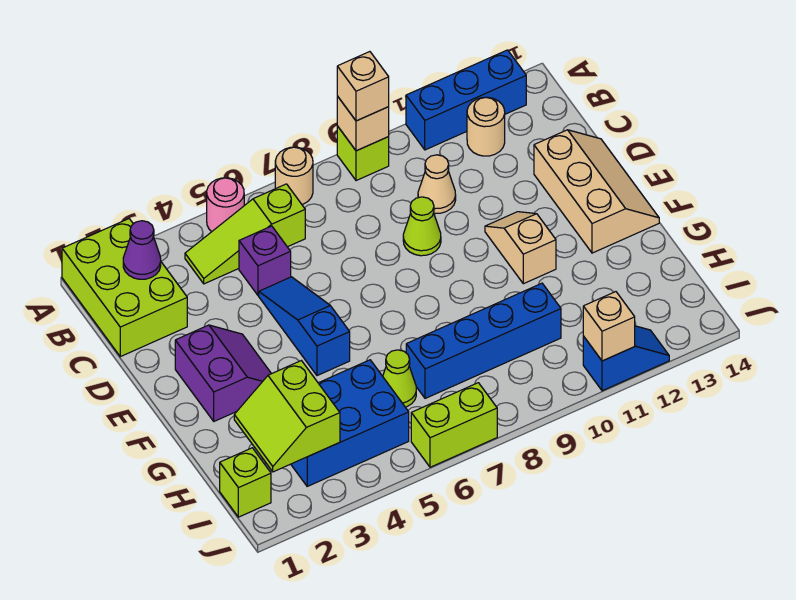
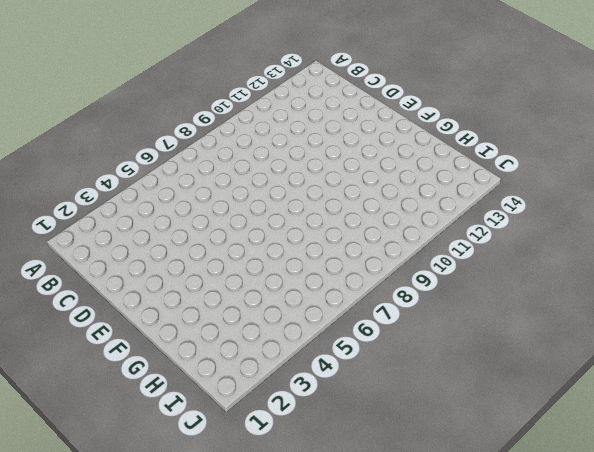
none -> lime 2x3 brick [62,219,187,357]
none -> pink 1x1 round brick [207,178,244,232]
none -> tan 1x1 round brick [275,147,313,204]

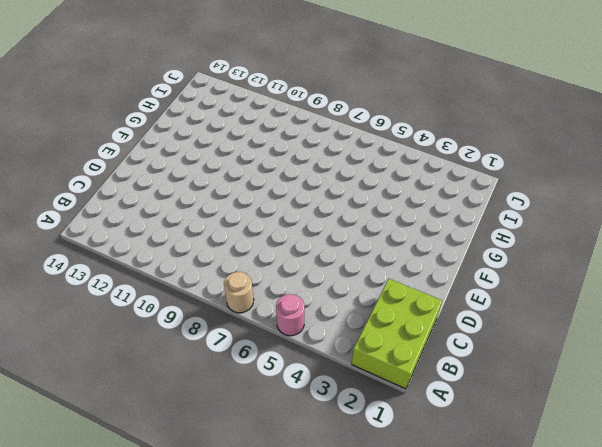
none -> lime 1x1 brick [337,126,389,181]
none -> blue 1x3 brick [406,50,526,150]
none -> lime 1x3 slope [185,184,305,284]

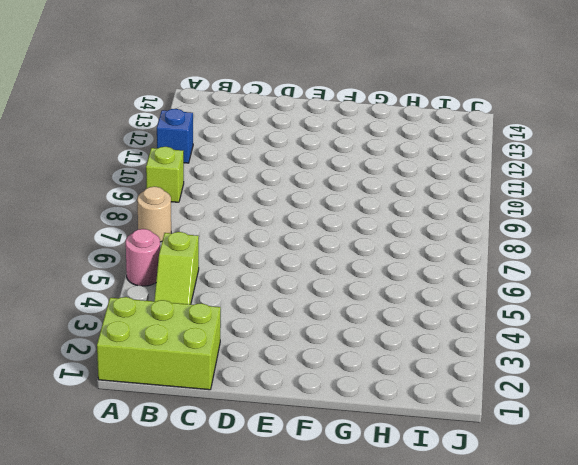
blue 1x1 brick [157,109,193,163] -> blue 1x3 brick [406,50,526,150]
lime 1x2 slope [154,232,199,304] -> lime 1x3 slope [185,184,305,284]
none -> tan 1x1 round brick [467,97,505,156]
none -> purple 1x1 brick [239,226,291,295]
none -> tan 1x1 cone [418,155,456,214]

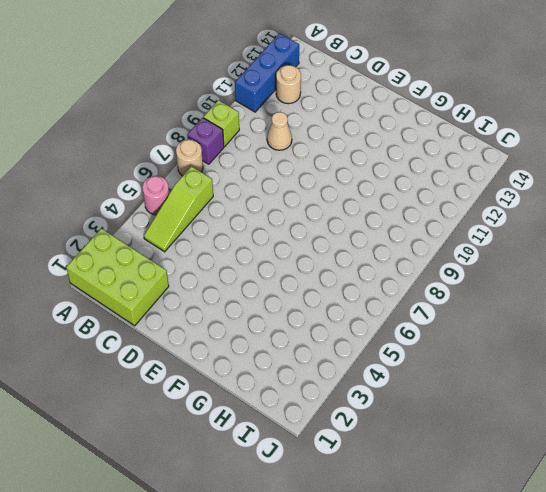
purple 1x1 brick [187,118,224,164] -> purple 1x1 brick moved to [239,226,291,295]
none -> blue 1x3 slope [259,277,350,376]
none -> lime 1x1 cone [403,197,441,256]
none -> tan 2x3 slope [534,130,659,253]

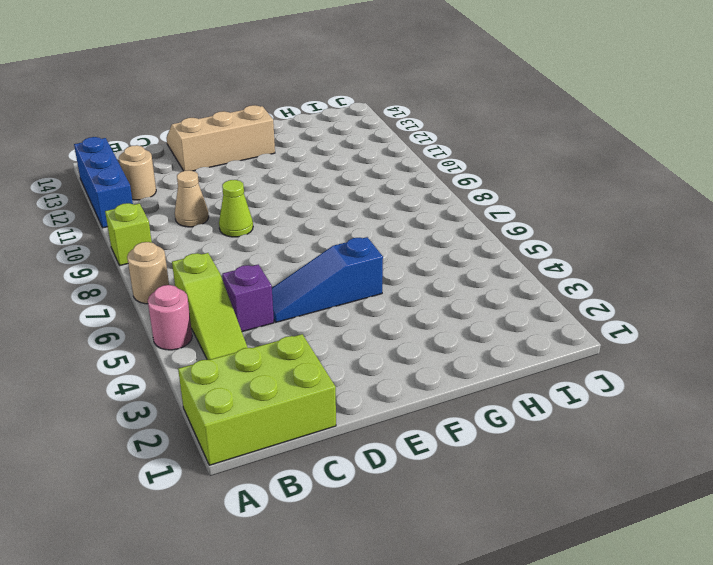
none -> purple 2x2 slope [175,325,271,421]
none -> tan 1x2 slope [485,212,556,284]
none -> blue 2x3 brick [291,360,409,486]

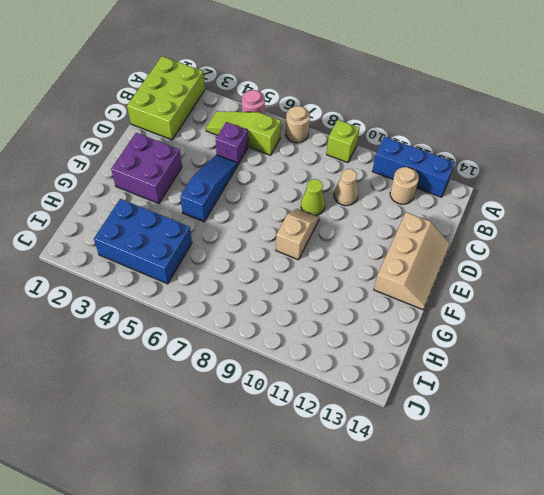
purple 2x2 brick [111,133,182,204] -> purple 2x2 slope [175,325,271,421]
tan 1x2 slope [276,209,319,260] -> tan 1x2 slope moved to [485,212,556,284]
none -> lime 1x1 cone [383,350,416,407]
none -> blue 1x4 brick [406,283,561,398]
none -> lime 1x1 brick [220,448,271,517]

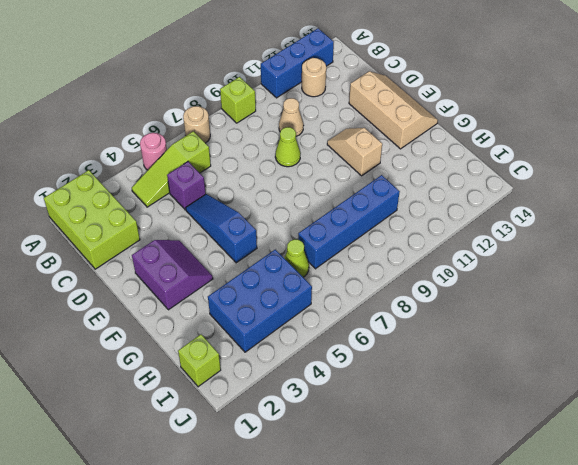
none -> lime 1x2 brick [411,383,497,467]
none -> blue 1x2 slope [583,326,669,391]
none -> tan 1x1 brick [337,96,389,151]

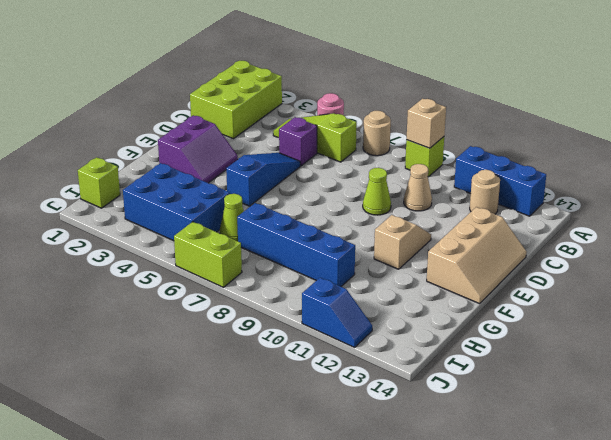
none -> purple 1x1 cone [123,221,161,279]
none -> lime 2x2 slope [234,361,340,472]
none -> tan 1x1 brick [583,292,635,361]

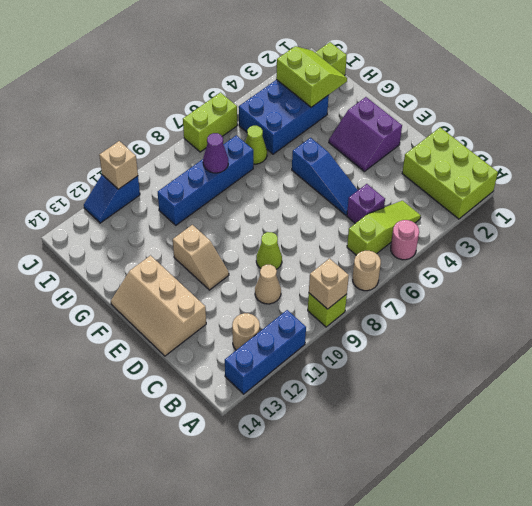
purple 1x1 cone [203,133,228,173] -> purple 1x1 cone moved to [123,221,161,279]
none -> tan 1x1 brick [337,52,389,121]

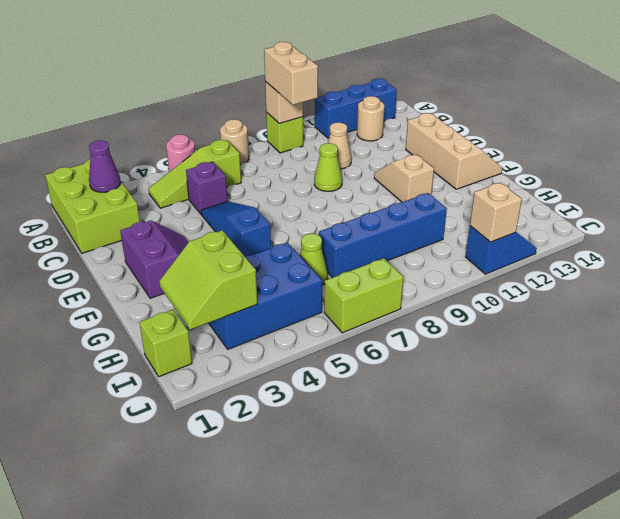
tan 1x2 brick [264,42,318,105] -> tan 1x1 brick [337,52,389,121]

